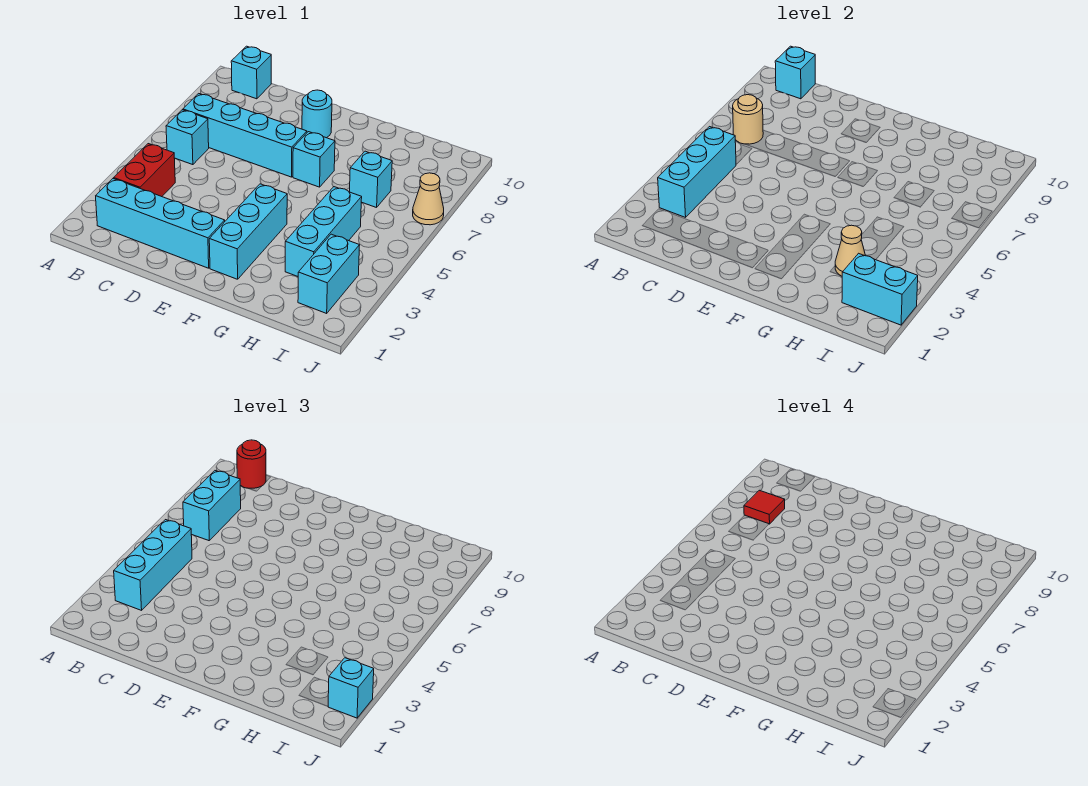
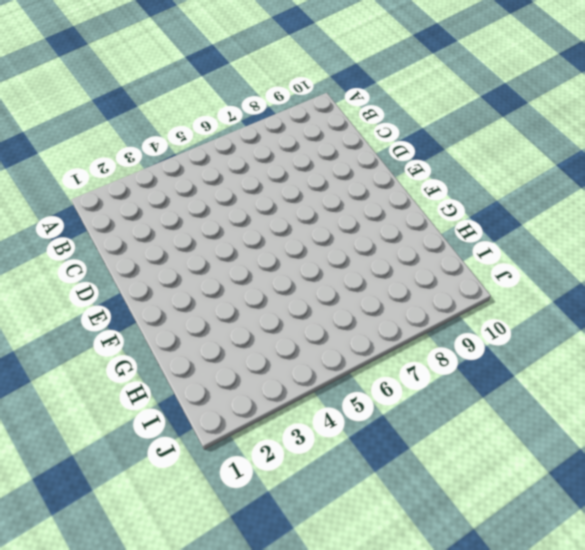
none -> cyan 1x4 brick [96,179,225,268]
none -> red 1x2 brick [114,144,175,197]
none -> cyan 1x1 brick [166,110,209,165]

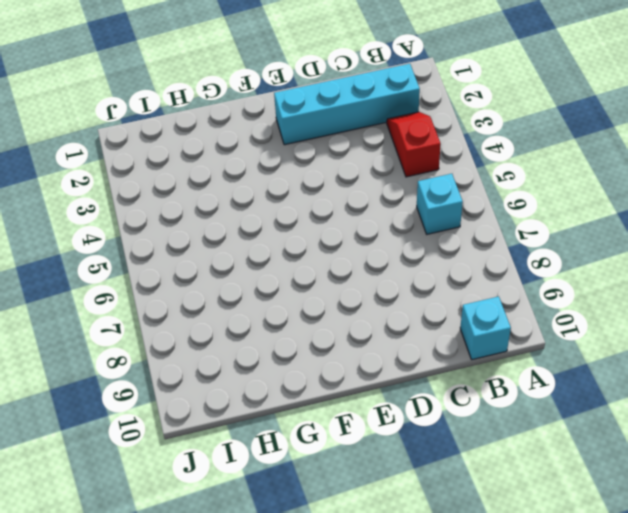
red 1x2 slope [387,112,441,177] -> red 1x2 brick [114,144,175,197]
none -> cyan 1x4 brick [183,94,307,177]
none -> cyan 1x1 round brick [302,90,332,138]
none -> cyan 1x3 brick [209,184,287,279]

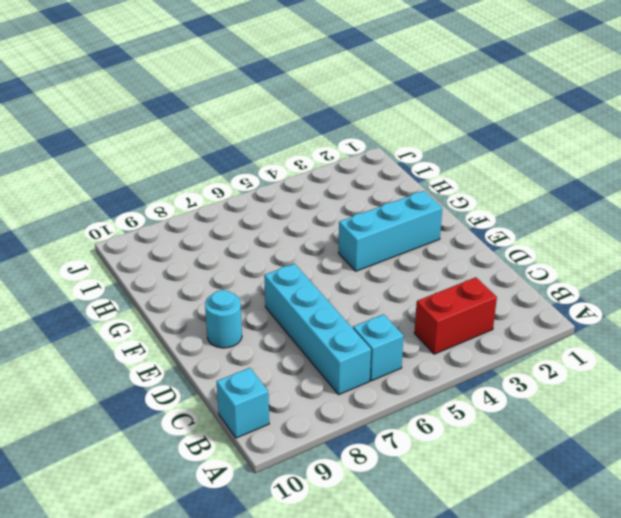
none -> cyan 1x4 brick [96,179,225,268]
none -> cyan 1x1 brick [293,132,335,187]
none -> cyan 1x3 brick [285,187,362,276]

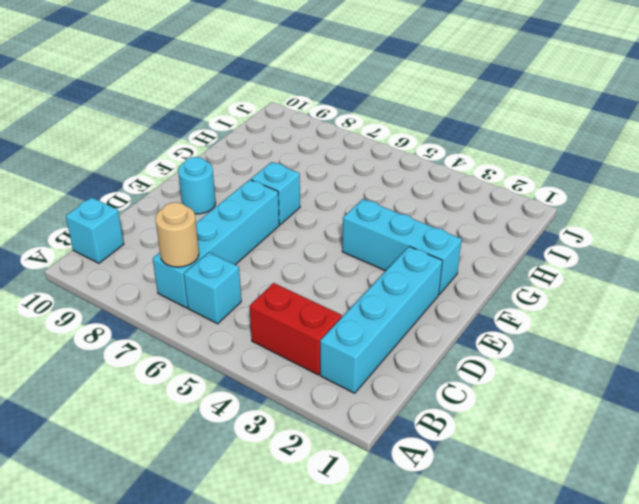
none -> cyan 1x3 brick [285,187,362,276]
none -> cyan 1x1 brick [350,151,392,208]
none -> cyan 1x2 brick [298,234,360,313]

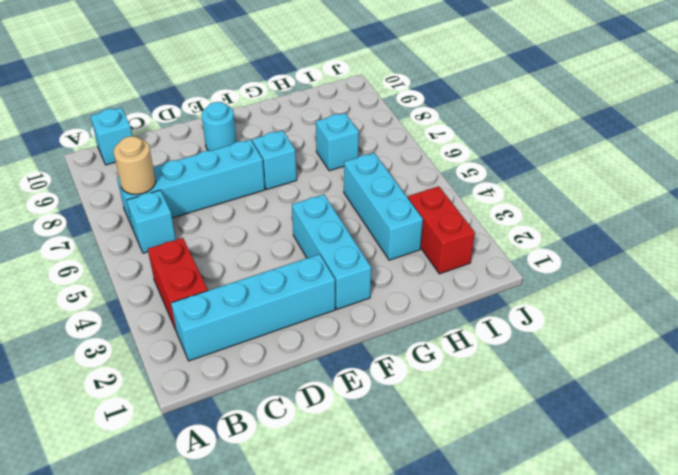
red 1x2 brick [408,186,475,274] -> cyan 1x2 brick [298,234,360,313]
none -> tan 1x1 cone [413,173,444,225]
none -> cyan 1x3 brick [658,127,736,217]
none -> cyan 1x1 brick [775,46,815,99]

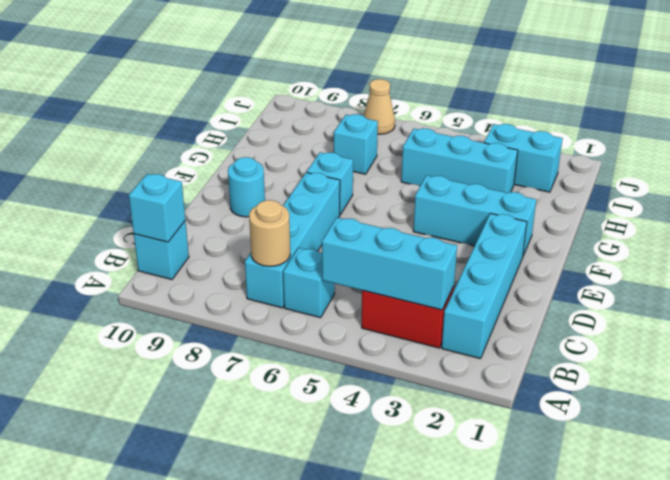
none -> tan 1x1 cone [835,225,865,276]
none -> cyan 1x2 brick [842,253,918,325]
none -> cyan 1x3 brick [114,520,192,610]

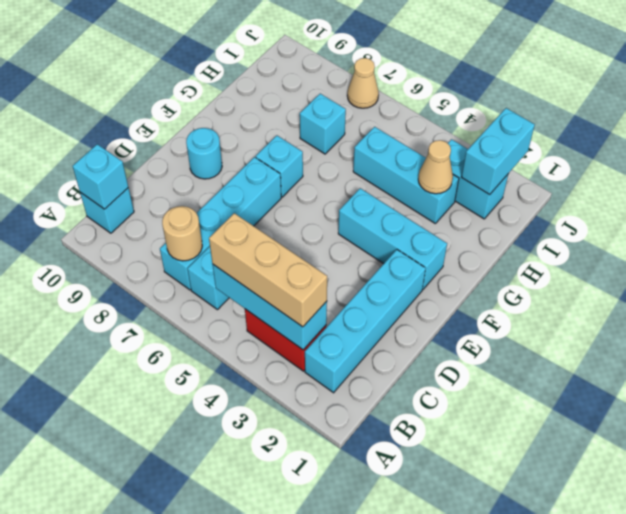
tan 1x3 brick [209,213,327,327] -> cyan 1x3 brick [114,520,192,610]
none -> cyan 1x2 brick [183,471,241,541]
none -> red 1x1 round brick [237,440,266,488]
none -> cyan 1x1 brick [328,658,374,718]

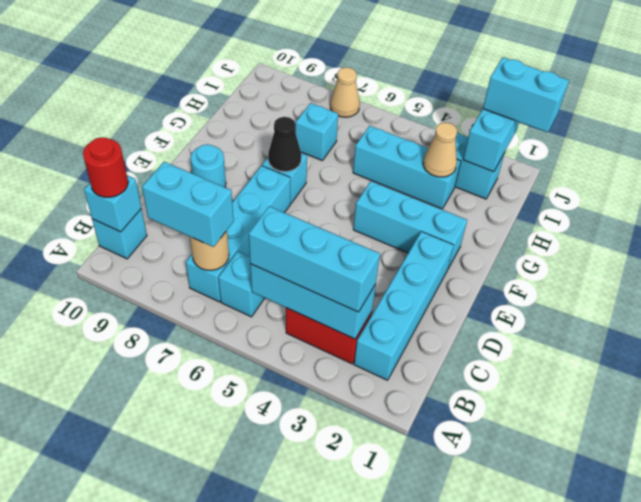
black 1x1 cone [268,117,301,172] -> none
cyan 1x2 brick [483,57,569,132] -> cyan 1x1 brick [328,658,374,718]
none -> red 1x1 tile [744,490,785,524]

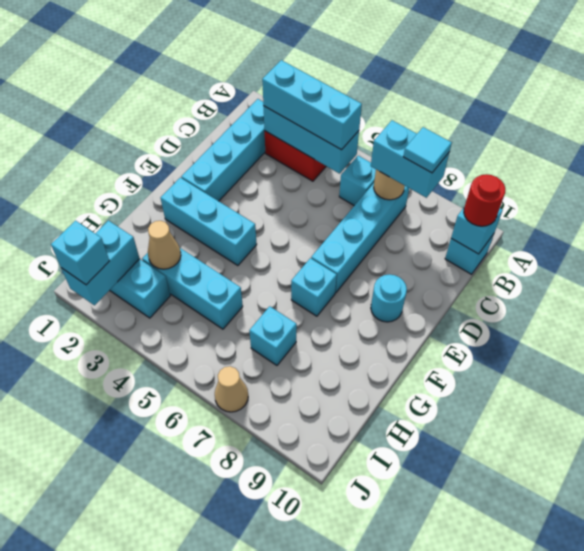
cyan 1x1 tile [403,127,452,173] -> red 1x1 tile [744,490,785,524]

